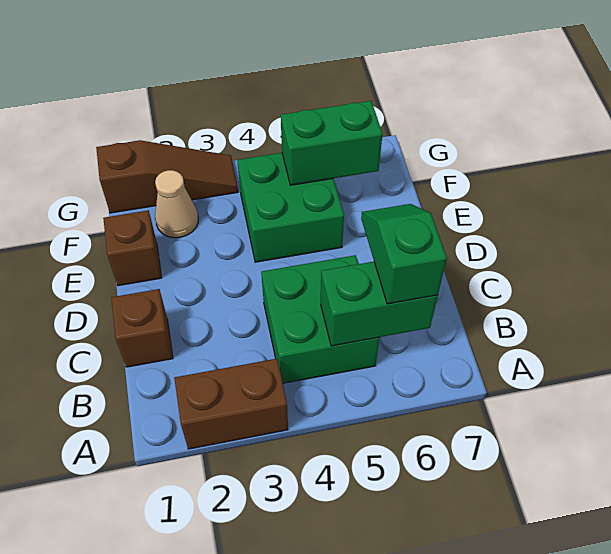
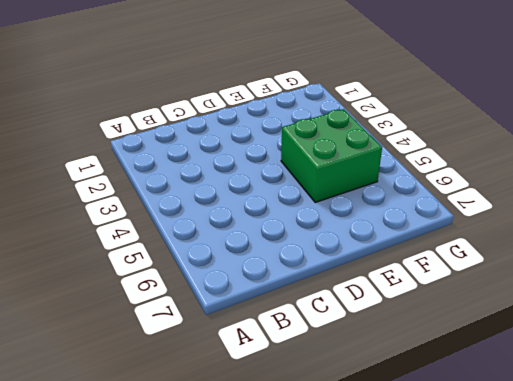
none -> brown 1x2 brick [174,359,288,449]
none -> green 2x2 brick [261,255,380,383]

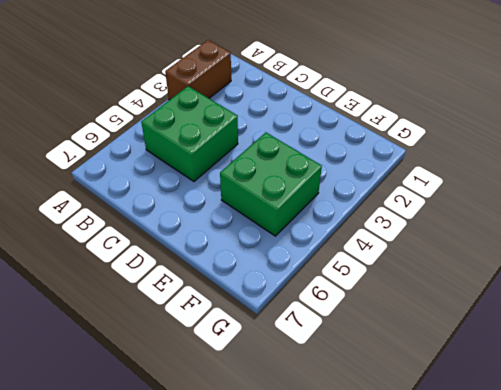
none -> brown 1x1 brick [111,289,173,367]
none -> brown 1x1 brick [103,210,162,286]

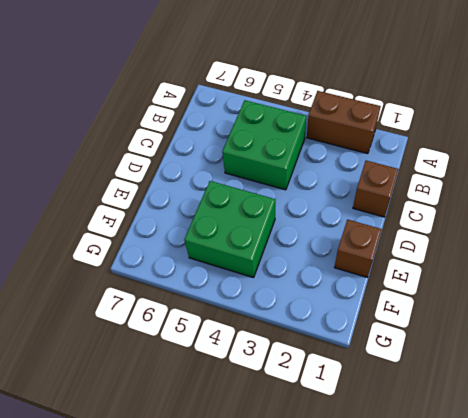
none -> tan 1x1 cone [155,170,198,238]
none -> brown 1x3 slope [96,140,238,213]

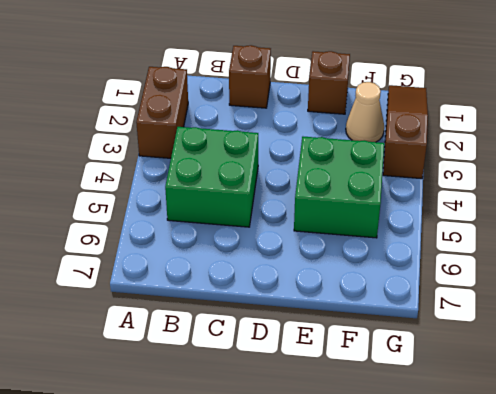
brown 1x3 slope [383,85,428,179] -> brown 1x3 slope turned to [96,140,238,213]
none -> green 1x2 brick [321,262,438,346]
none -> green 1x2 brick [281,101,383,185]

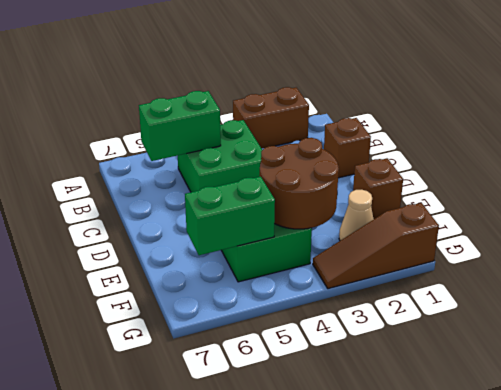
brown 2x2 round brick [260,138,339,229] -> none
none -> green 1x2 slope [361,204,447,304]

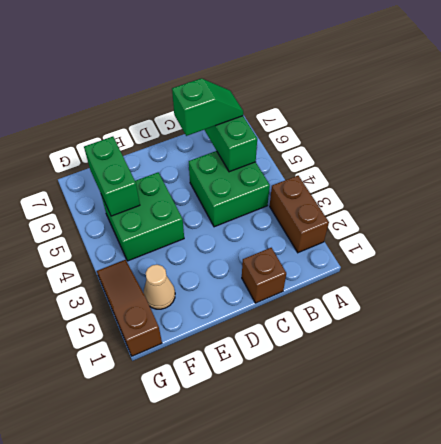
green 1x2 slope [172,78,243,136] -> green 1x2 slope turned to [361,204,447,304]
none -> brown 1x1 brick [103,210,162,286]

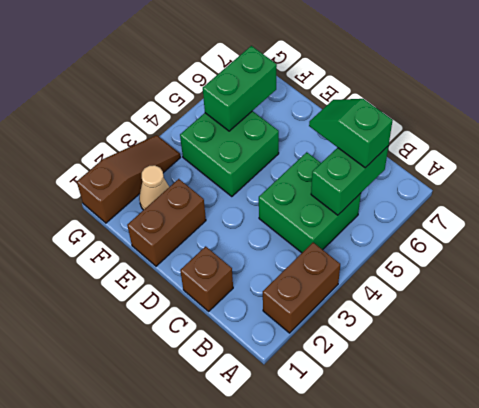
brown 1x2 brick [127,179,206,266] -> brown 1x1 brick [103,210,162,286]

